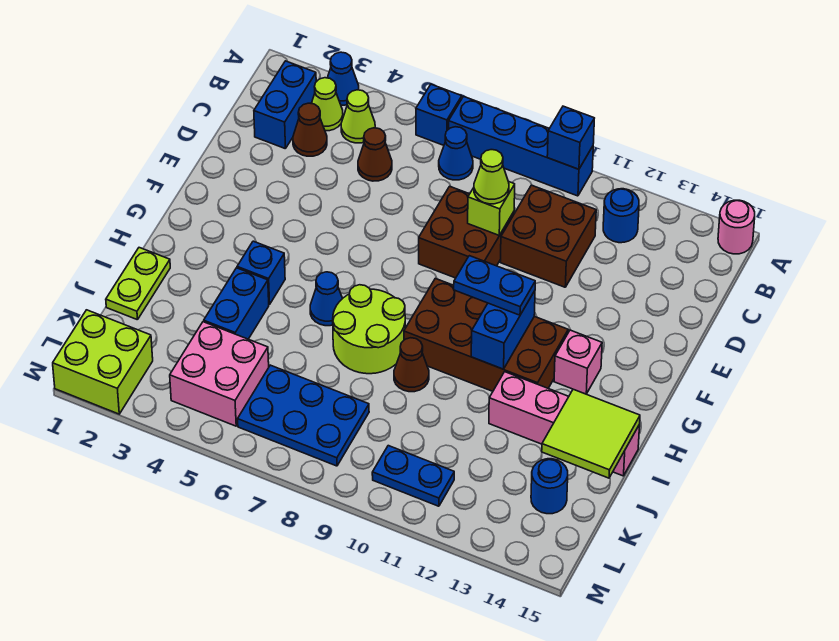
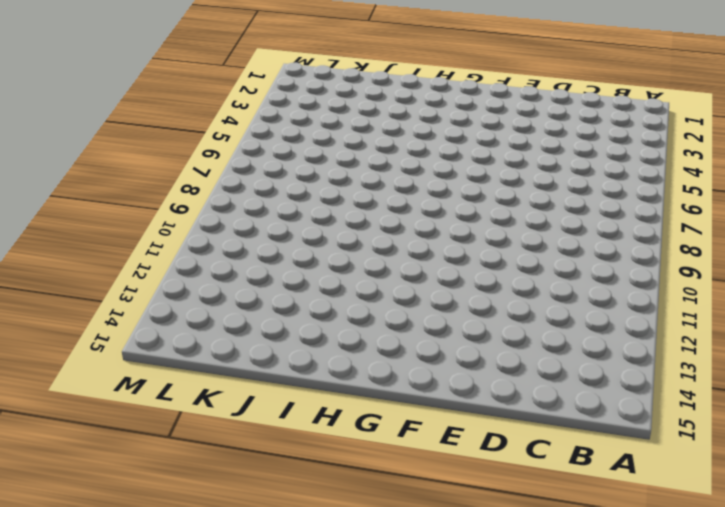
none -> blue 1x1 cone [328,52,359,105]
none -> blue 1x1 brick [416,84,462,145]
none -> blue 1x4 brick [449,96,593,196]
none -> pink 1x1 round brick [718,200,755,254]

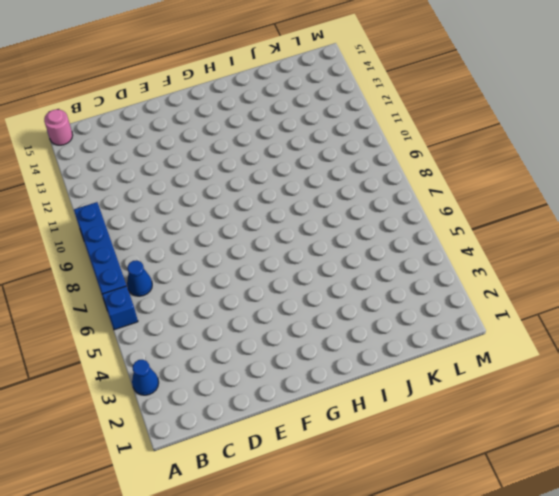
none -> blue 1x2 brick [254,61,316,149]
none -> lime 1x1 cone [311,78,343,131]
none -> lime 1x1 cone [341,90,375,143]
none -> blue 1x1 round brick [603,189,639,243]

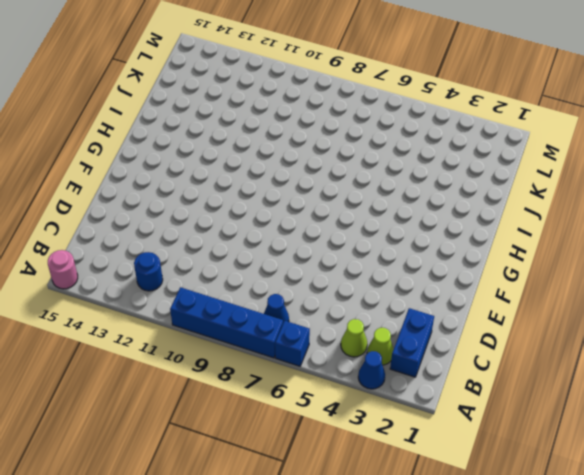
none -> brown 1x1 cone [293,103,327,156]
none -> brown 1x1 cone [358,128,392,181]
none -> brown 2x2 brick [500,185,596,287]
none -> brown 2x2 brick [419,186,514,278]

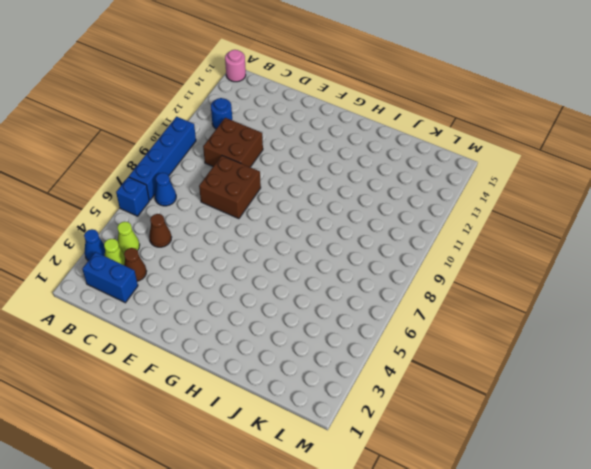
none -> brown 2x4 brick [404,278,568,391]
none -> pink 1x1 brick [554,330,602,394]
none -> blue 1x1 brick [237,241,285,305]
none -> blue 1x1 cone [310,272,343,326]

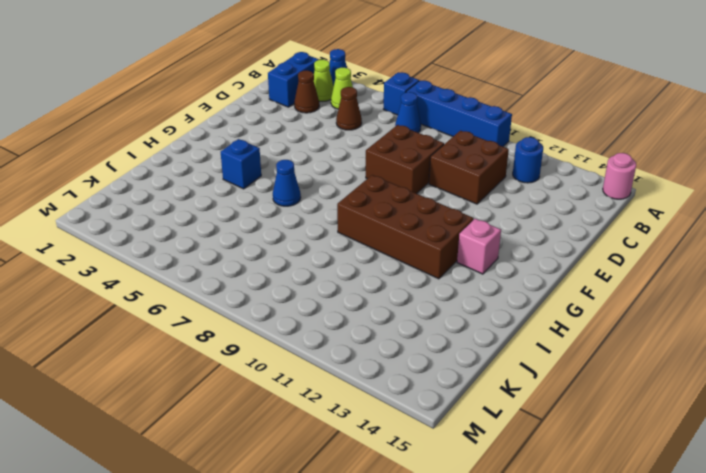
none -> lime 2x2 round brick [333,285,405,374]
none -> lime 1x2 plate [106,248,170,320]
none -> blue 1x2 brick [204,268,269,339]
none -> brown 1x1 cone [394,338,429,392]

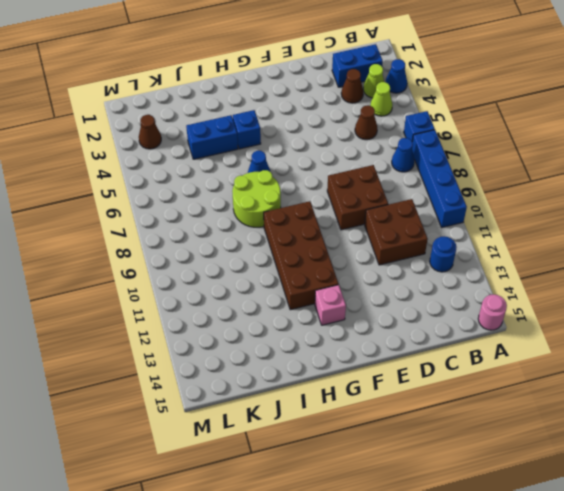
brown 1x1 cone [139,115,161,149] -> brown 1x1 cone moved to [394,338,429,392]
none -> lime 1x2 plate [106,248,170,320]
none -> pink 1x4 brick [489,372,640,476]
none -> pink 2x2 brick [170,322,269,426]
none -> blue 2x3 plate [238,365,369,466]

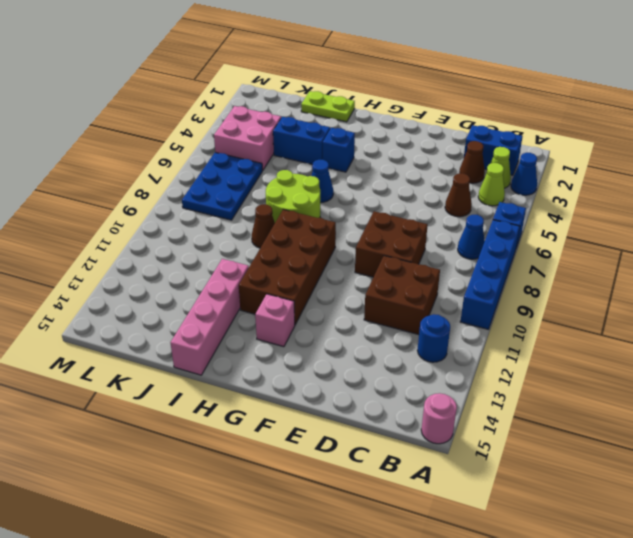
none -> blue 1x1 round brick [531,459,568,514]
none -> lime 2x2 brick [53,310,153,414]
none -> blue 1x2 plate [372,446,454,506]
none -> blue 1x1 brick [547,106,594,169]

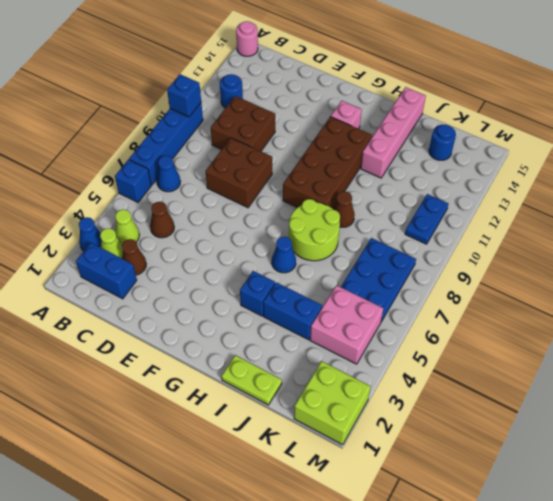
none -> lime 1x1 brick [468,181,515,235]
none -> blue 1x2 brick [471,291,535,369]
none -> lime 2x2 tile [542,389,640,478]
none -> lime 1x1 cone [474,150,509,204]

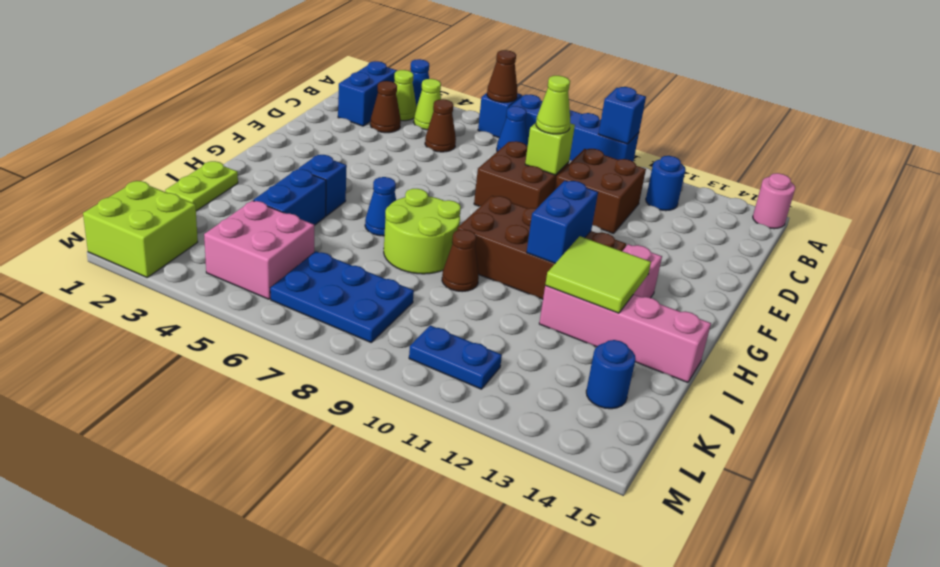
brown 1x1 cone [487,50,517,102] -> none
lime 2x2 tile [545,236,651,313] -> lime 2x2 tile moved to [542,389,640,478]
none -> blue 1x2 plate [454,256,535,315]

